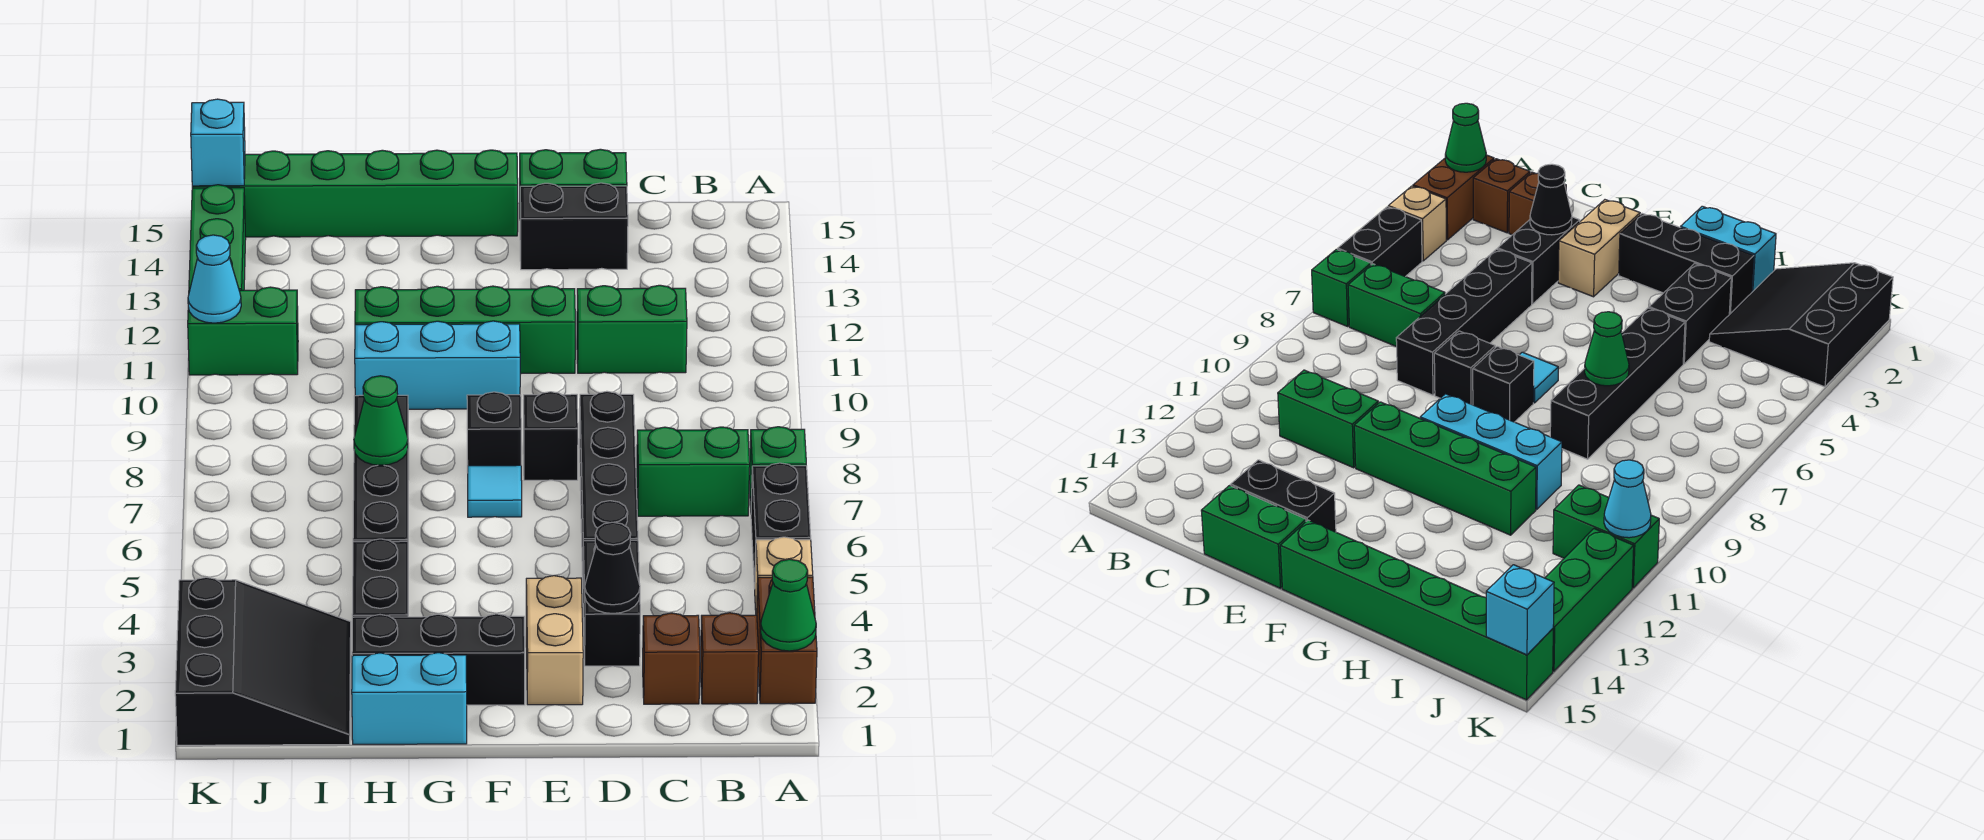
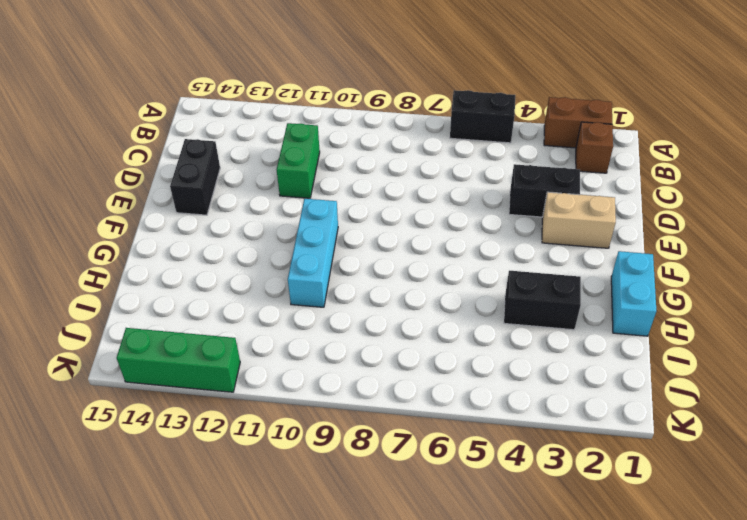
none -> tan 1x1 brick [755,537,813,615]
none -> green 1x1 brick [749,427,806,505]
none -> green 1x2 brick [637,427,750,516]
none -> brown 1x1 brick [643,613,700,704]

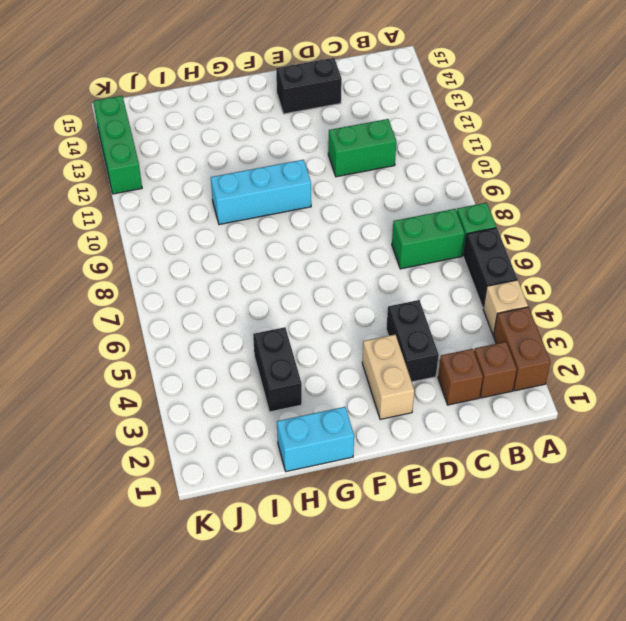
none -> black 1x4 brick [579,391,638,575]
none -> green 1x2 brick [520,149,627,186]
none -> black 1x1 brick [523,392,578,480]
none -> green 1x4 brick [355,286,575,374]

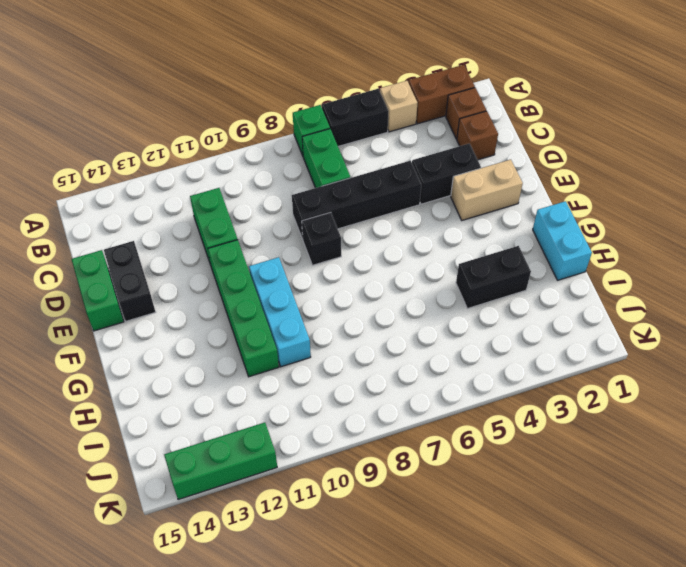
none -> black 1x3 brick [352,614,525,705]
none -> cyan 1x1 tile [468,465,522,517]
none -> black 1x1 brick [467,392,521,473]
none -> green 1x6 brick [192,150,518,237]

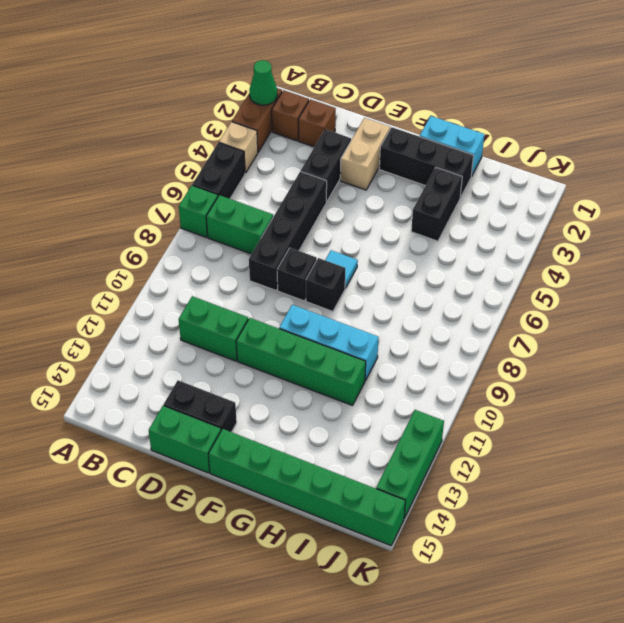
none -> black 1x4 brick [353,395,409,542]
none -> black 3x3 slope [175,577,351,745]
none -> green 1x2 brick [188,287,298,375]
none -> black 1x1 cone [585,522,640,614]

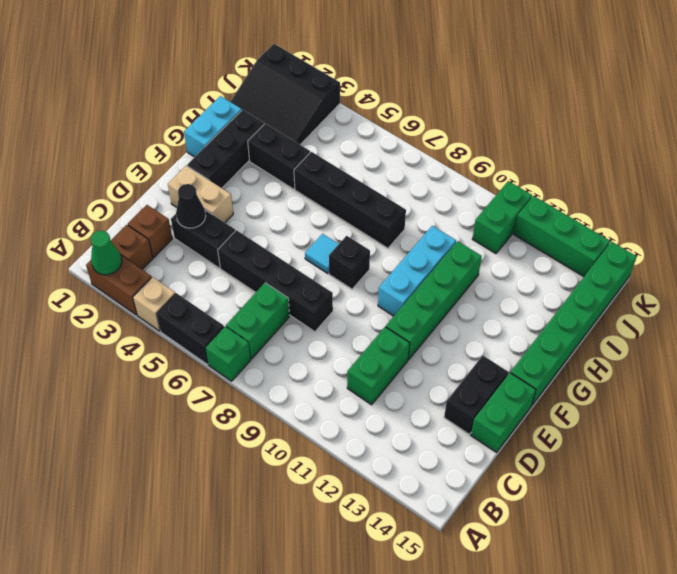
none -> black 1x1 brick [523,392,578,480]
none -> green 1x1 cone [354,376,408,465]
none -> cyan 1x1 cone [188,235,241,323]
none -> cyan 1x1 brick [191,99,245,186]

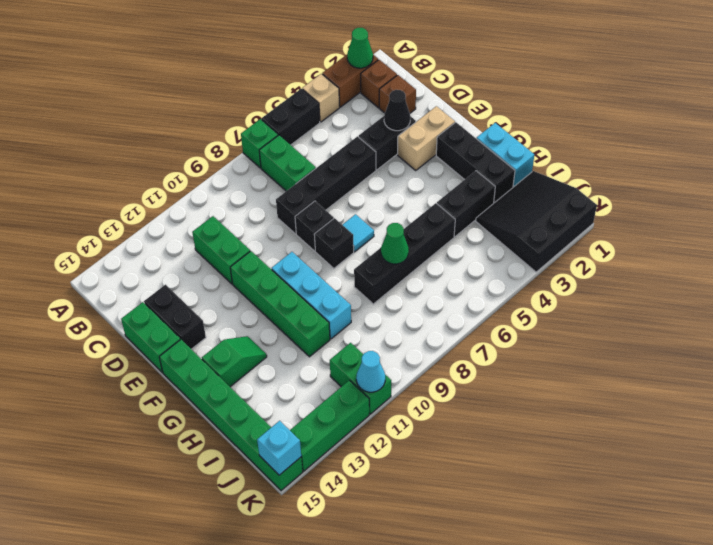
green 1x2 slope [202,336,267,387] -> none

